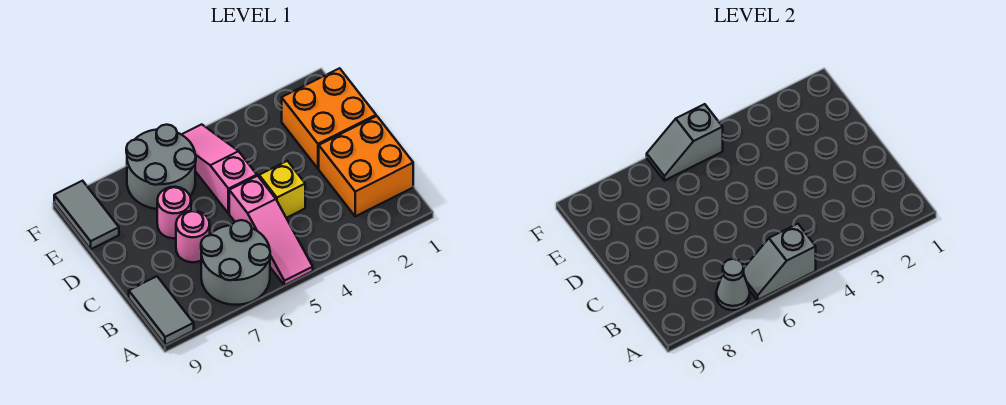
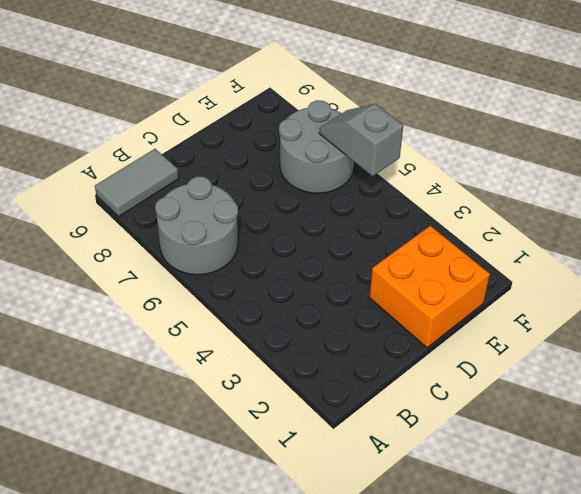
none -> pink 1x3 slope [229,176,313,285]
none -> orange 2x2 brick [319,116,413,216]
none -> yellow 1x1 brick [259,161,305,218]

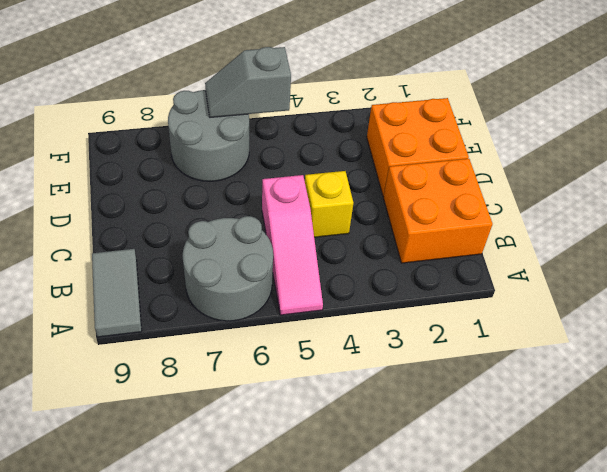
none -> pink 1x1 round brick [176,211,210,262]
none -> pink 1x3 slope [182,124,257,214]
none -> pink 1x1 round brick [157,187,191,238]

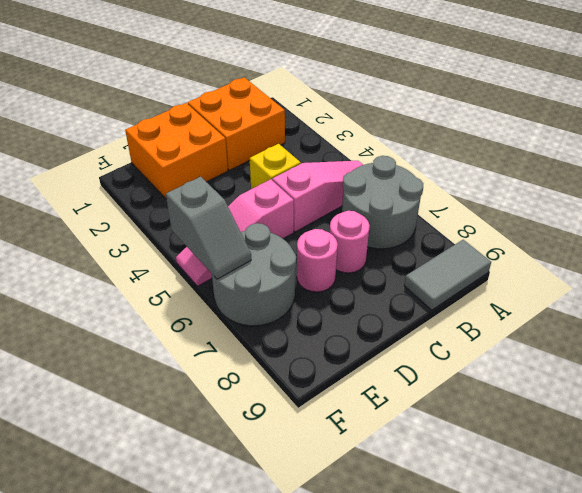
none -> grey 1x2 tile [54,181,119,249]
none -> grey 1x2 slope [743,224,816,300]
none -> grey 1x1 cone [716,259,750,310]

